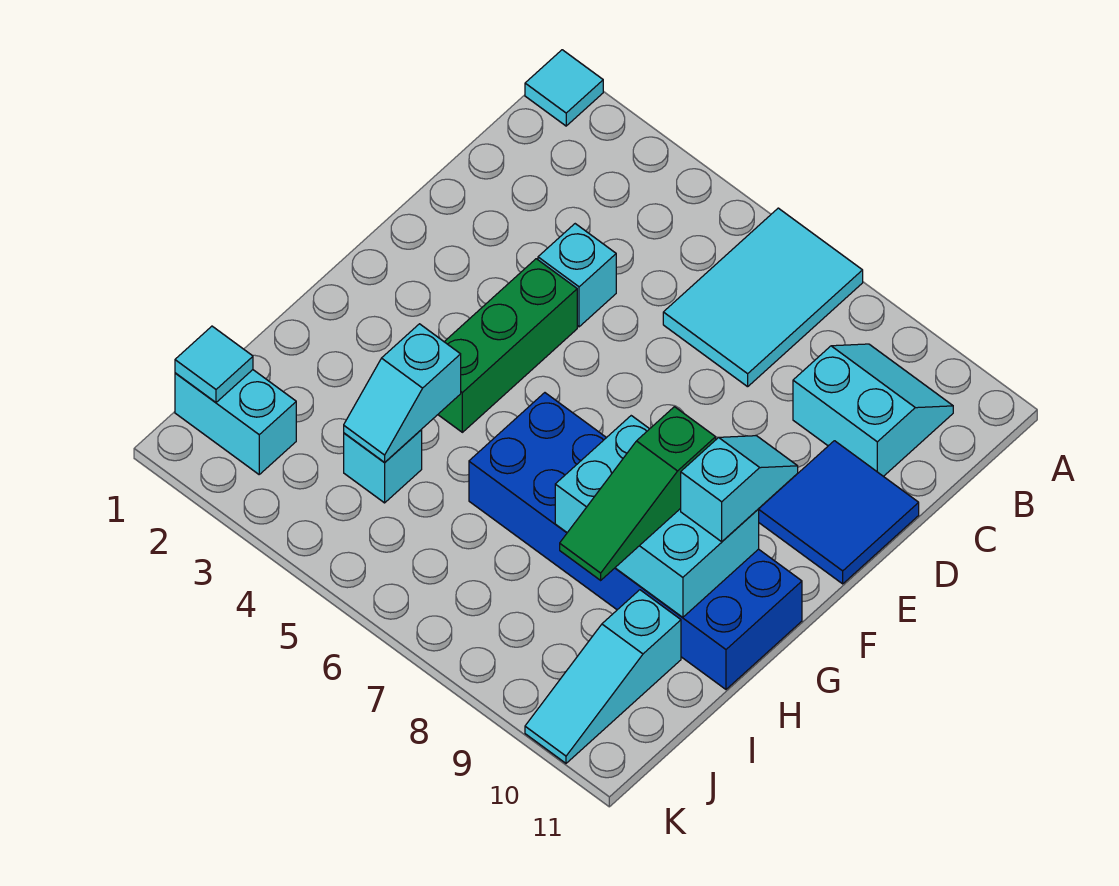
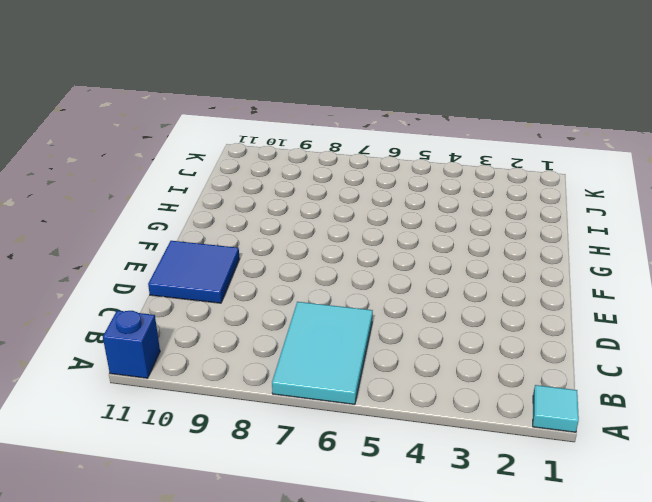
blue 1x1 brick [103,311,160,378] -> none
none -> cyan 2x2 slope [793,344,953,476]
none -> cyan 1x1 brick [538,224,616,327]
none -> green 1x3 brick [438,259,577,432]

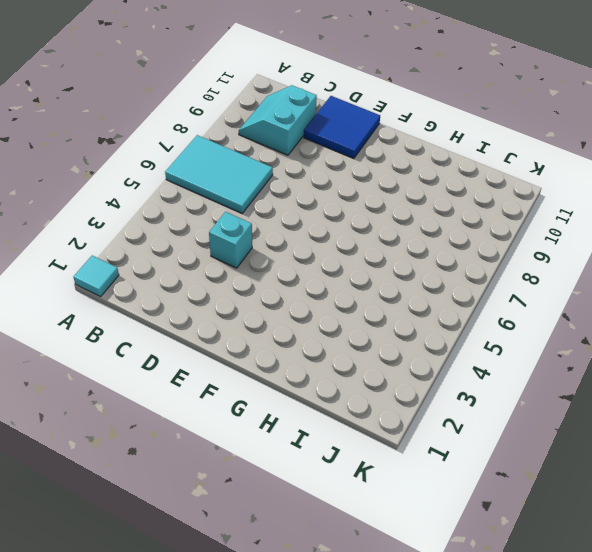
none -> green 1x3 brick [438,259,577,432]
none -> blue 2x6 brick [469,393,802,689]
none -> cyan 1x1 brick [344,430,422,503]

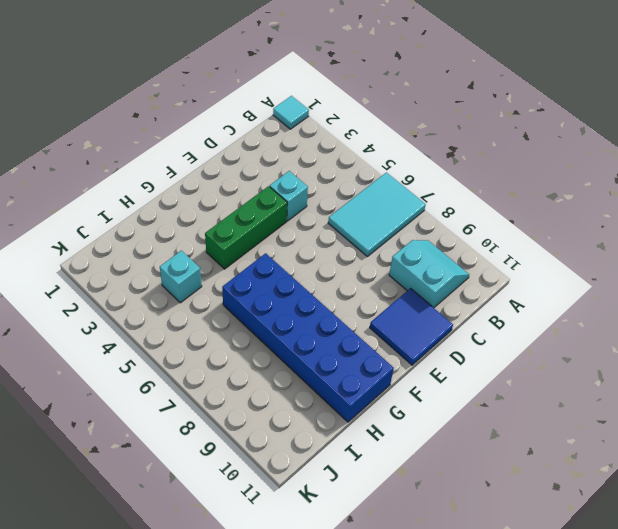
none -> cyan 1x3 slope [525,590,681,763]
none -> cyan 1x2 brick [175,370,296,474]
none -> cyan 2x3 brick [555,416,759,617]

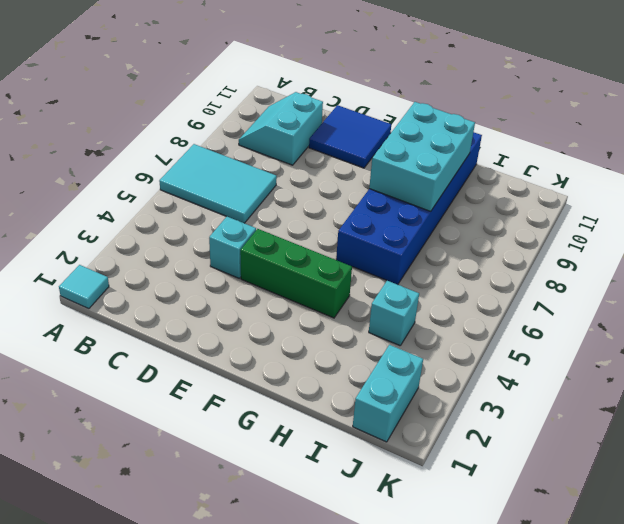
none -> cyan 1x3 slope [525,590,681,763]
none -> cyan 1x2 slope [344,324,461,462]
none -> cyan 1x1 tile [175,326,253,402]

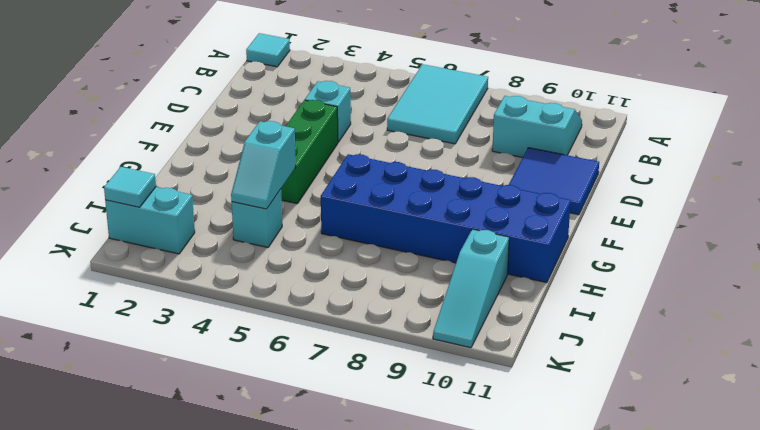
none -> cyan 2x3 brick [555,416,759,617]
none -> cyan 1x2 slope [681,436,798,542]
none -> green 1x3 slope [560,407,716,580]

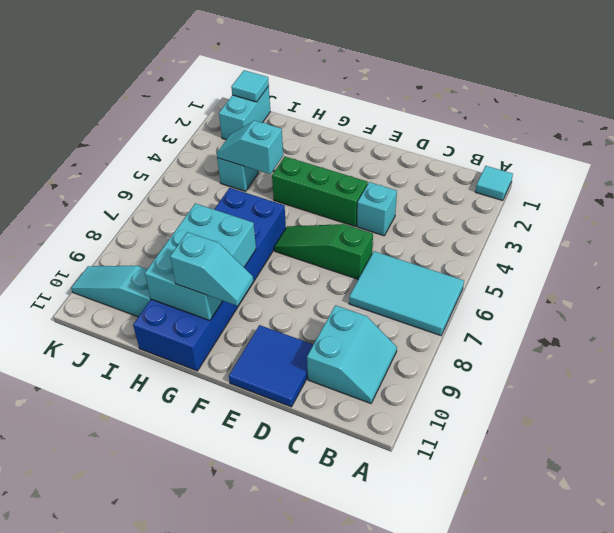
green 1x3 slope [274,224,373,279] -> green 1x3 slope moved to [560,407,716,580]

